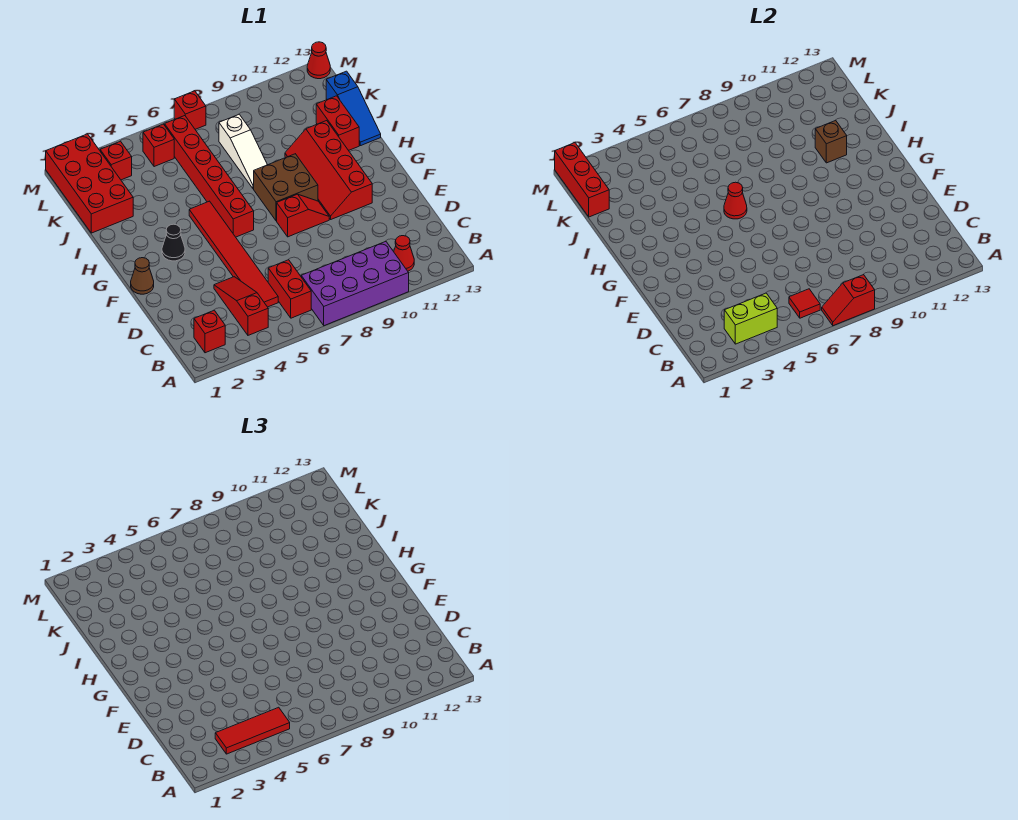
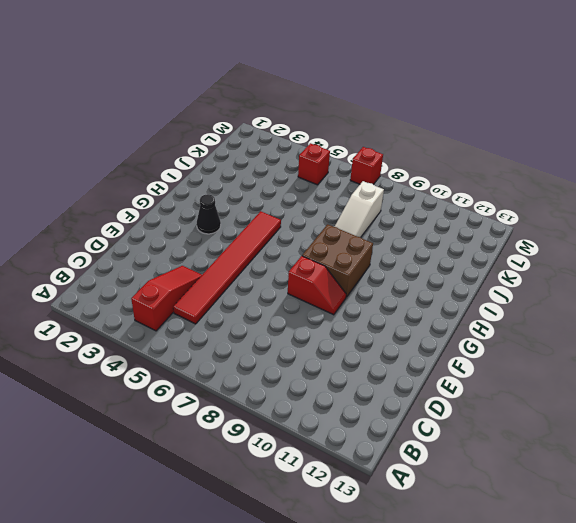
none -> purple 2x4 brick [301,242,409,326]
none -> red 1x1 brick [194,310,225,353]
none -> red 1x2 brick [268,260,311,318]

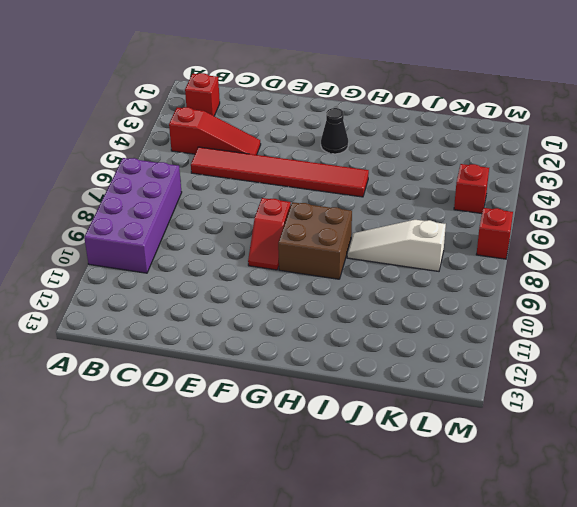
none -> red 1x2 brick [268,260,311,318]
none -> red 1x1 cone [394,236,414,271]
none -> brown 1x1 cone [131,258,154,294]

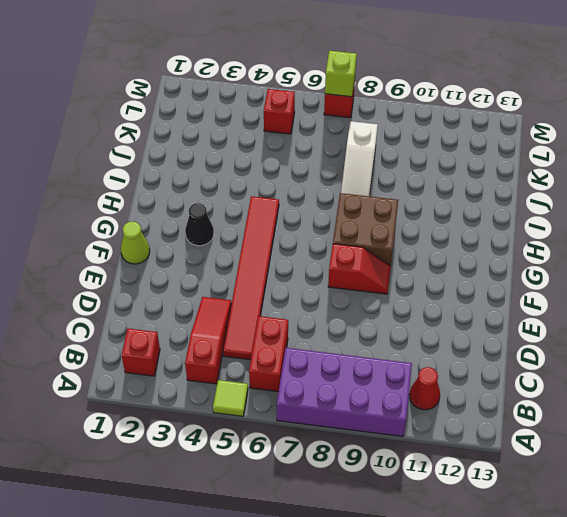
lime 1x1 tile [213,380,248,416] -> none
lime 1x1 cone [121,221,150,264] -> brown 1x1 cone [131,258,154,294]
lime 1x1 brick [325,51,357,97] -> none
none -> red 2x4 slope [285,121,372,219]
none -> red 1x6 brick [165,116,254,237]
none -> red 1x2 brick [316,96,359,150]

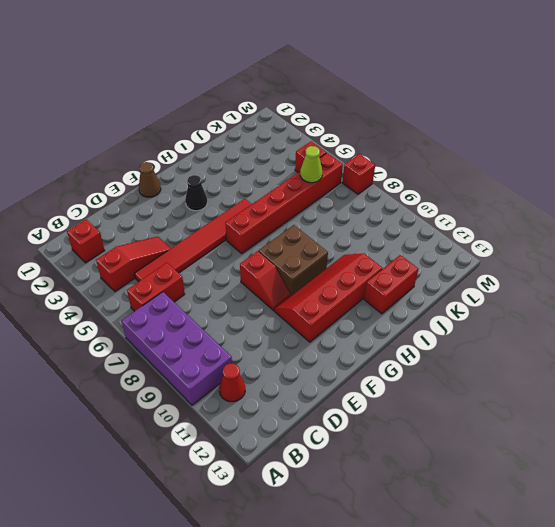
lime 1x1 cone [300,146,322,183] -> none
none -> white 1x3 slope [219,114,267,189]
none -> blue 1x3 slope [326,71,381,146]
none -> red 2x4 brick [46,134,133,233]

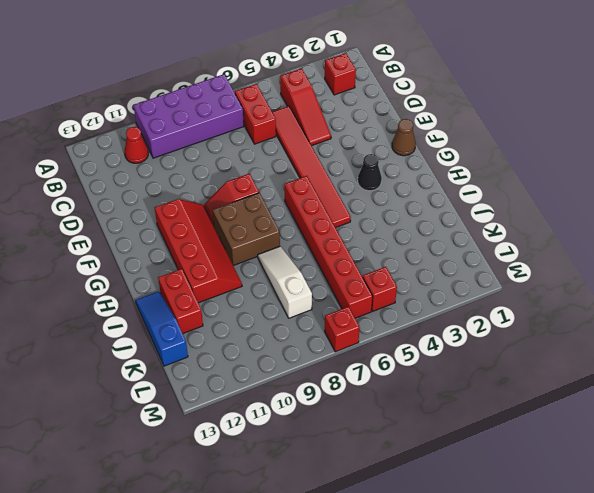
none -> red 2x4 brick [46,134,133,233]
none -> red 1x1 brick [100,141,132,180]
none -> red 1x1 cone [307,42,330,79]

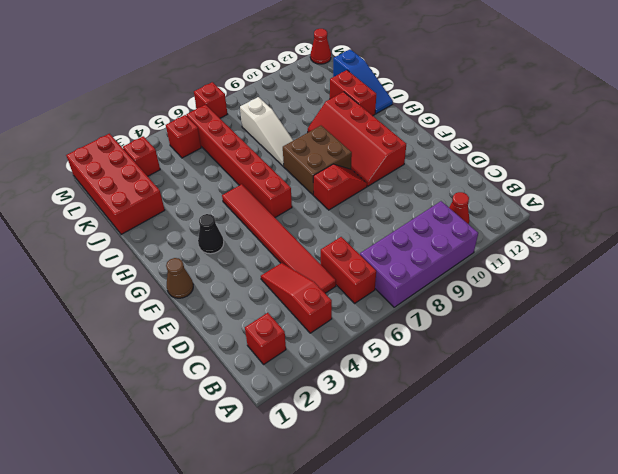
none -> red 1x2 slope [822,275,875,326]
none -> lime 1x2 brick [724,293,777,344]
none -> red 1x1 tile [789,289,820,318]

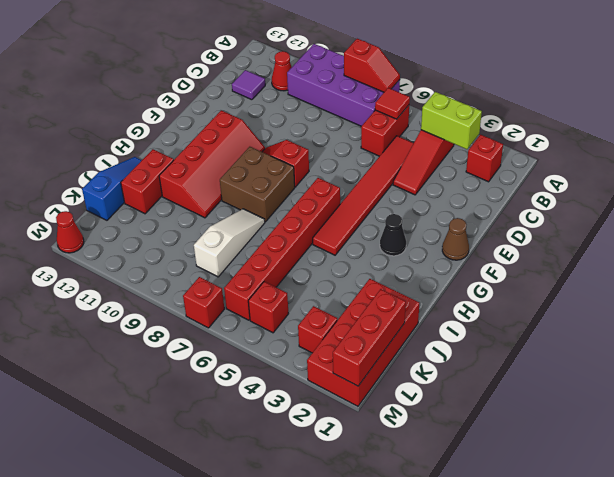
purple 1x1 tile [232,70,265,100] -> none
none -> red 1x1 cone [724,182,747,219]
none -> brown 1x1 brick [815,121,847,163]
none -> red 1x3 tile [215,707,290,754]

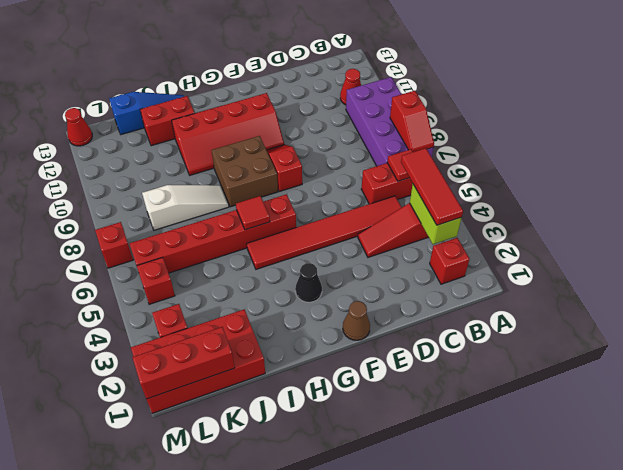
red 1x1 tile [236,196,270,230] -> red 1x1 cone [724,182,747,219]
none -> brown 1x1 brick [815,121,847,163]

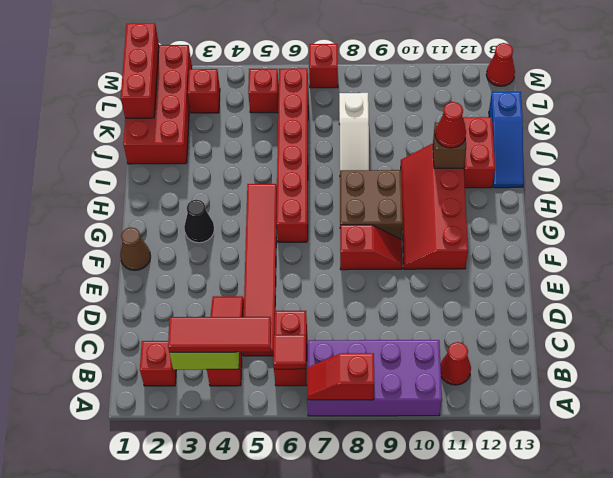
red 1x1 cone [435,102,466,148] -> red 1x1 cone moved to [724,182,747,219]

